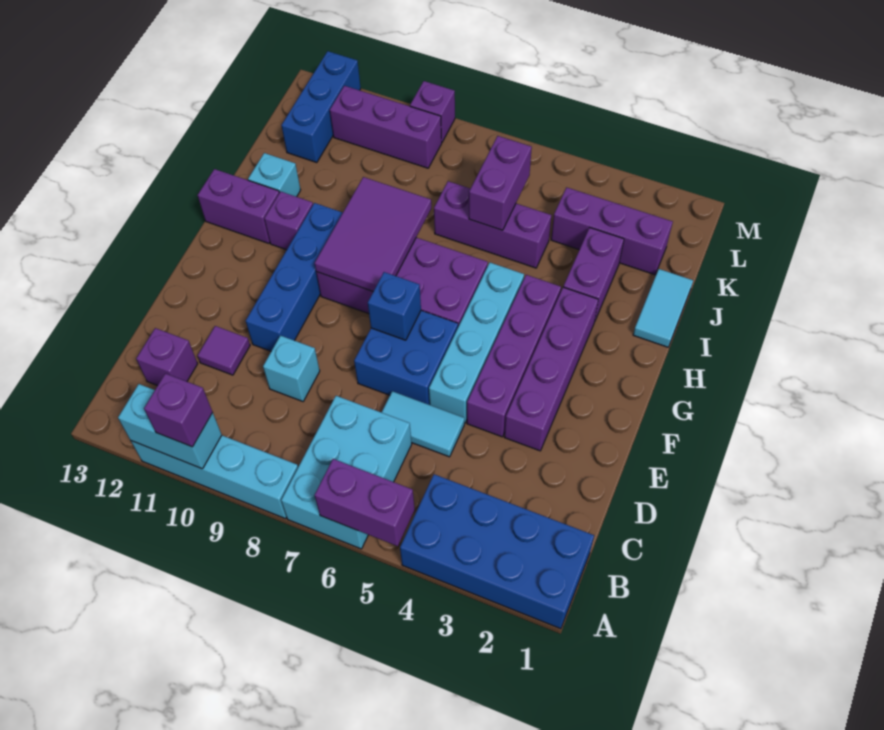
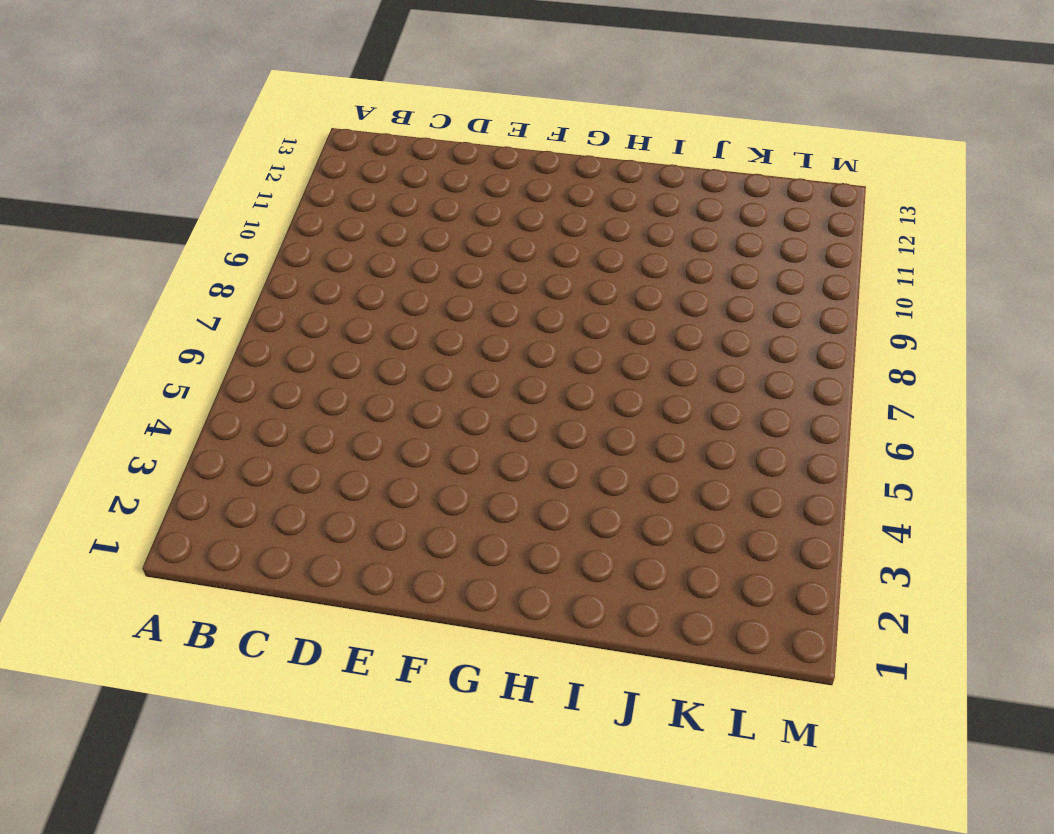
none -> blue 2x4 brick [400,474,594,629]
none -> cyan 2x3 brick [281,396,412,549]
none -> cyan 1x4 brick [131,435,298,519]

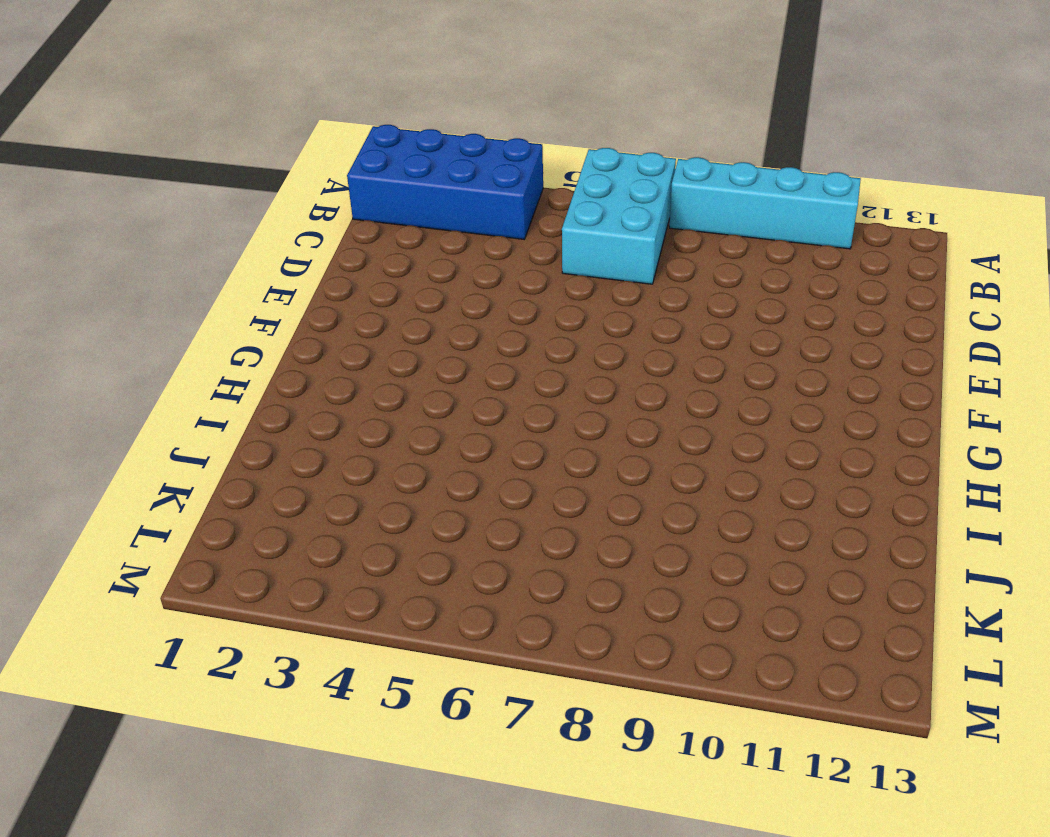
none -> purple 1x1 brick [136,328,198,386]
none -> cyan 1x2 tile [382,391,464,457]
none -> cyan 1x1 brick [263,336,320,401]

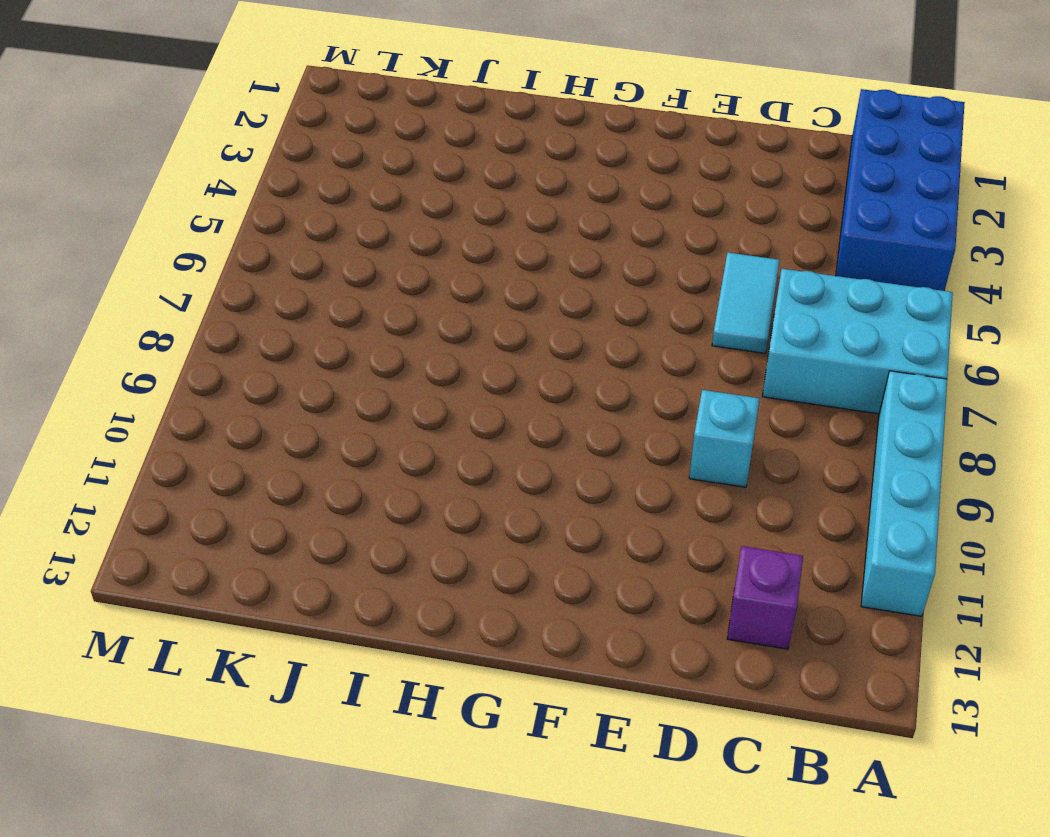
none -> purple 1x1 tile [198,326,250,375]
none -> purple 1x4 brick [504,287,598,451]
none -> purple 1x4 brick [467,275,561,437]

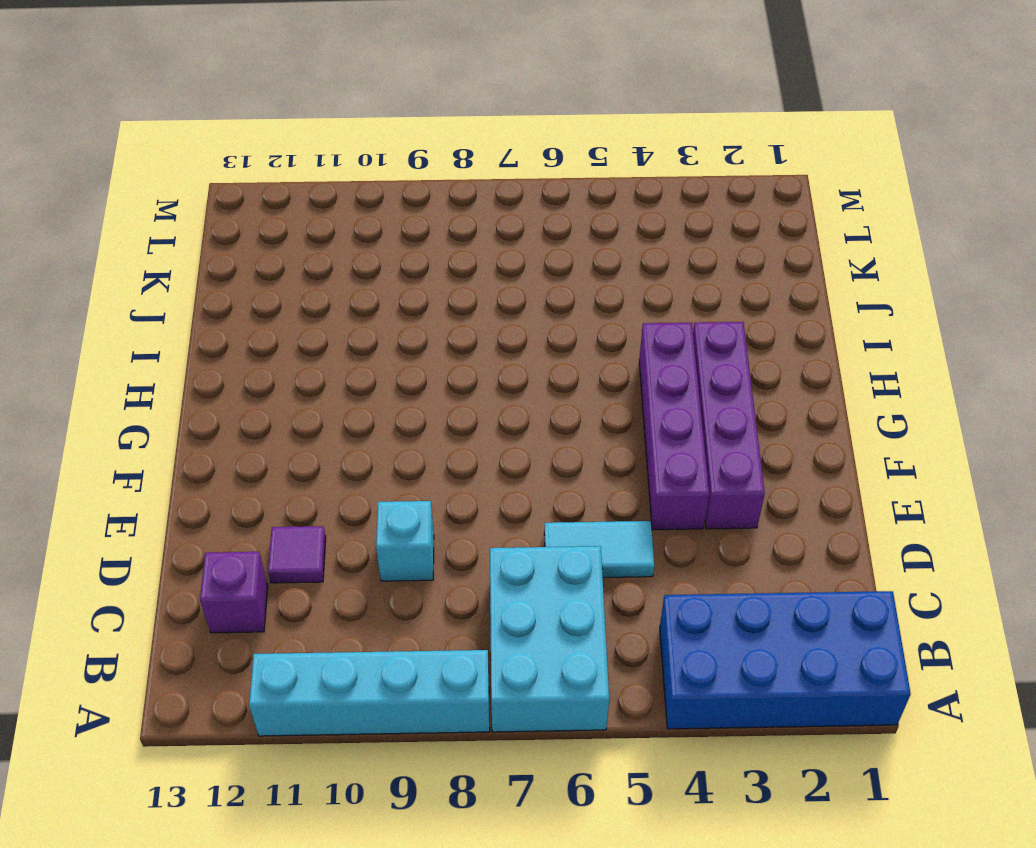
none -> cyan 1x4 brick [429,263,524,423]
none -> blue 2x2 brick [354,311,458,405]
none -> blue 1x4 brick [246,203,343,351]

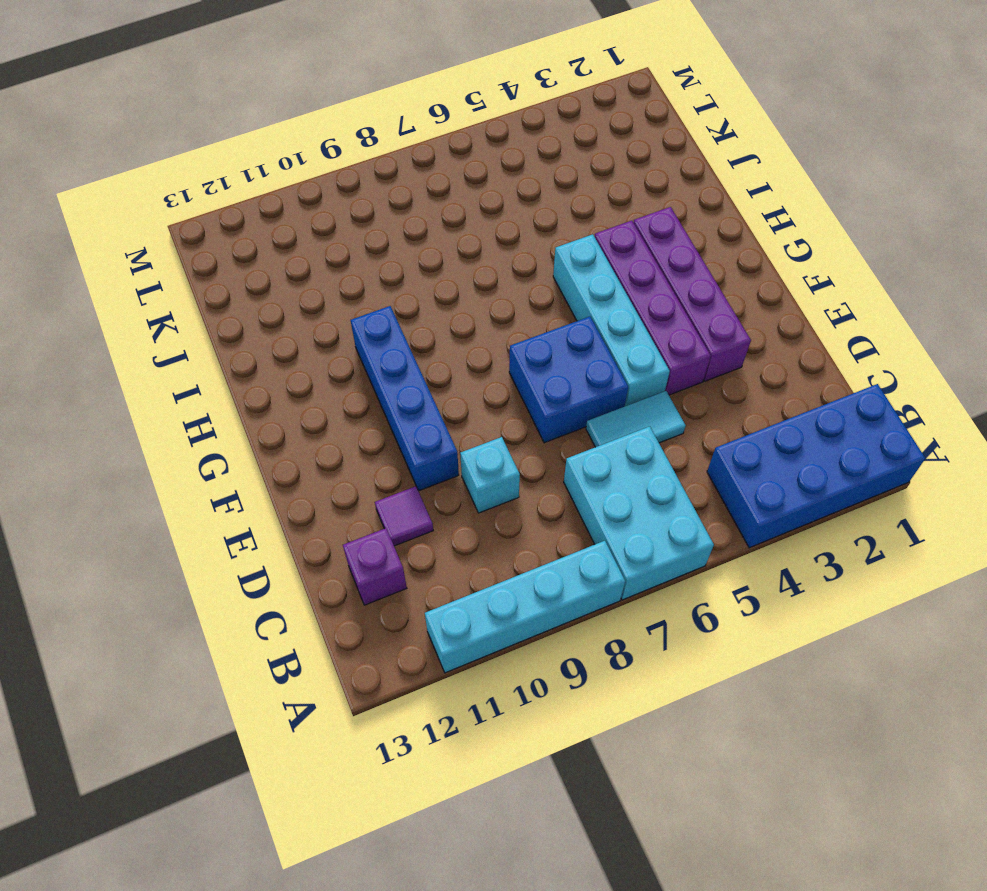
none -> purple 2x4 brick [316,237,488,327]
none -> purple 1x1 brick [264,191,313,250]
none -> purple 1x2 brick [198,169,279,243]

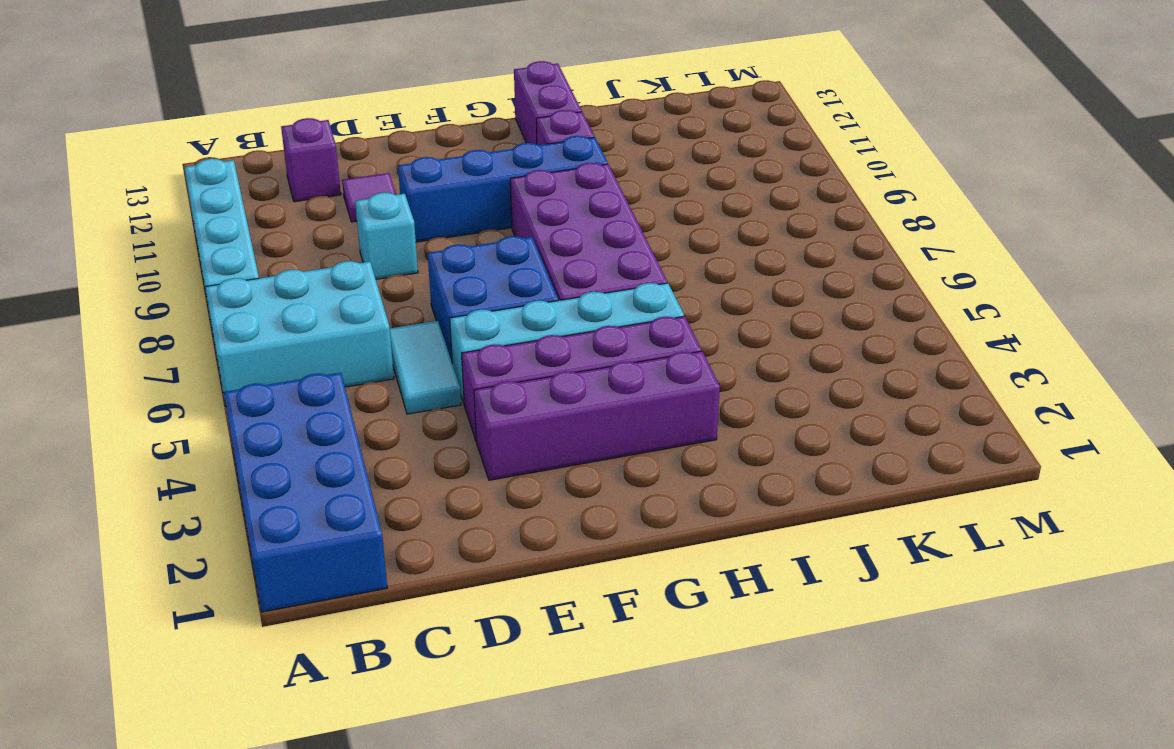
none -> cyan 1x2 tile [633,269,693,347]
none -> purple 1x2 brick [563,228,624,320]
none -> cyan 1x1 brick [248,153,300,197]

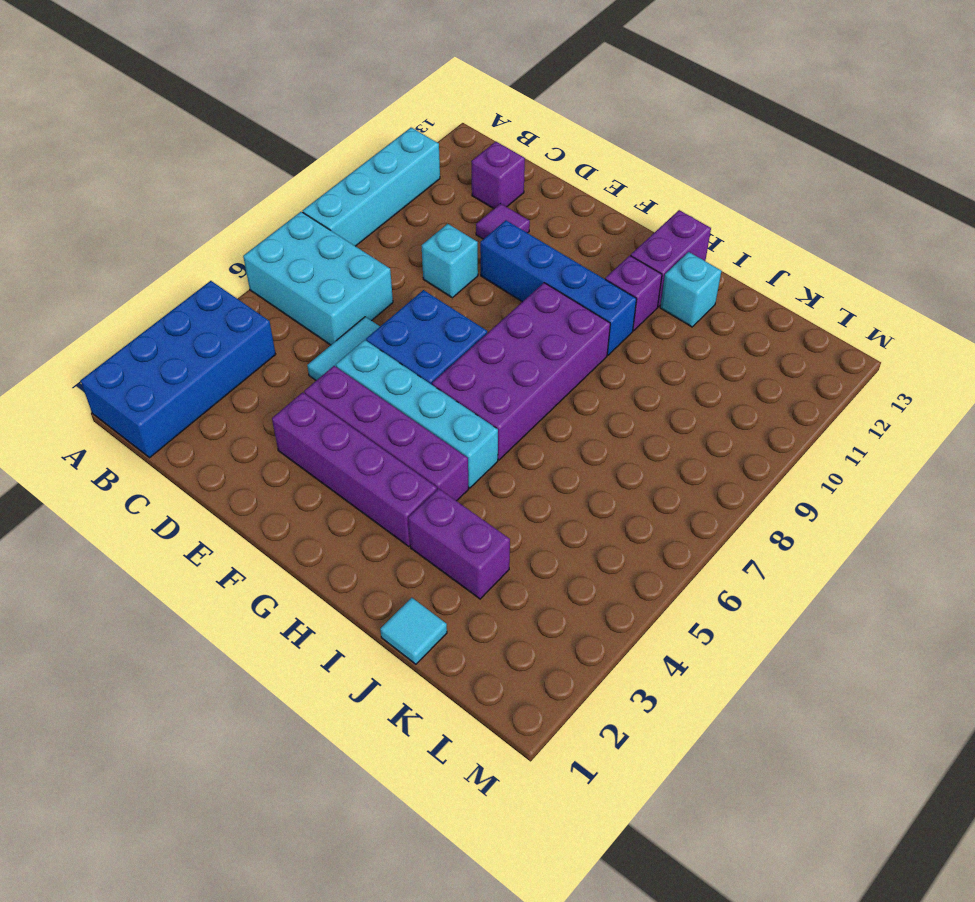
cyan 1x1 tile [380,598,447,664] -> cyan 1x2 tile [633,269,693,347]
none -> purple 1x3 brick [434,181,551,268]
none -> purple 1x3 brick [551,187,673,275]
none -> blue 1x3 brick [281,51,361,163]

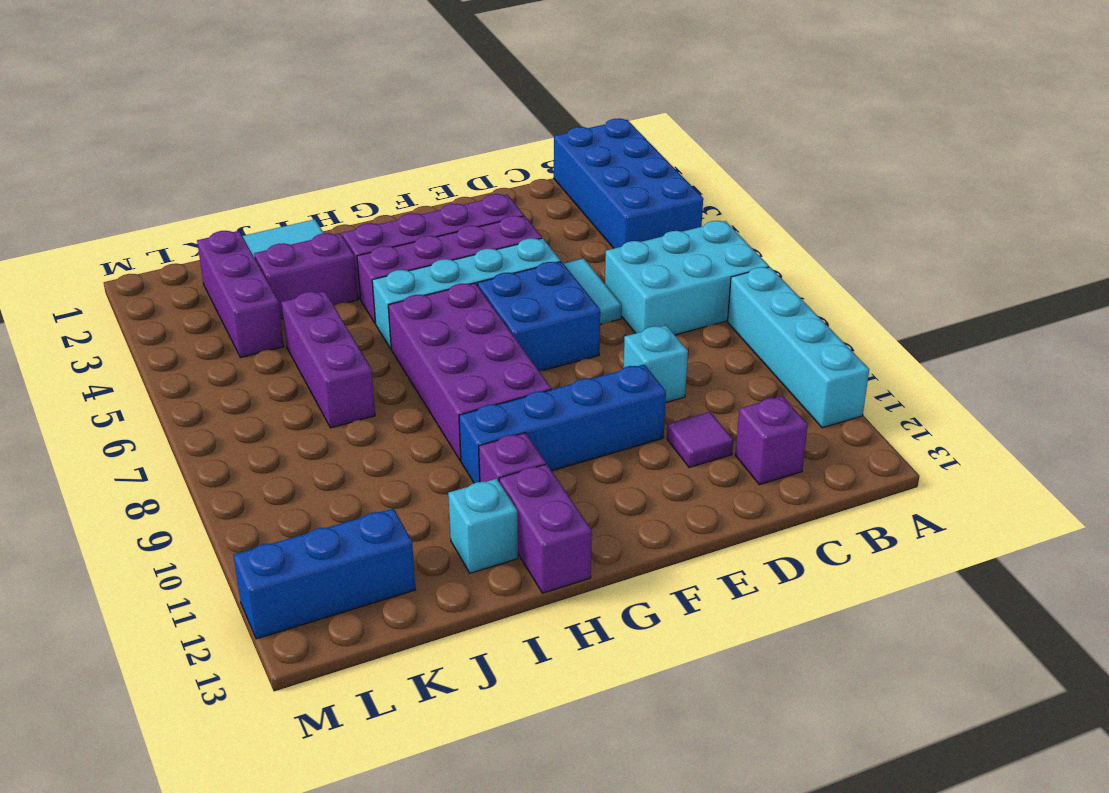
none -> purple 1x3 brick [330,86,442,168]
none -> purple 1x1 brick [410,81,455,142]
none -> purple 1x2 brick [314,459,415,546]

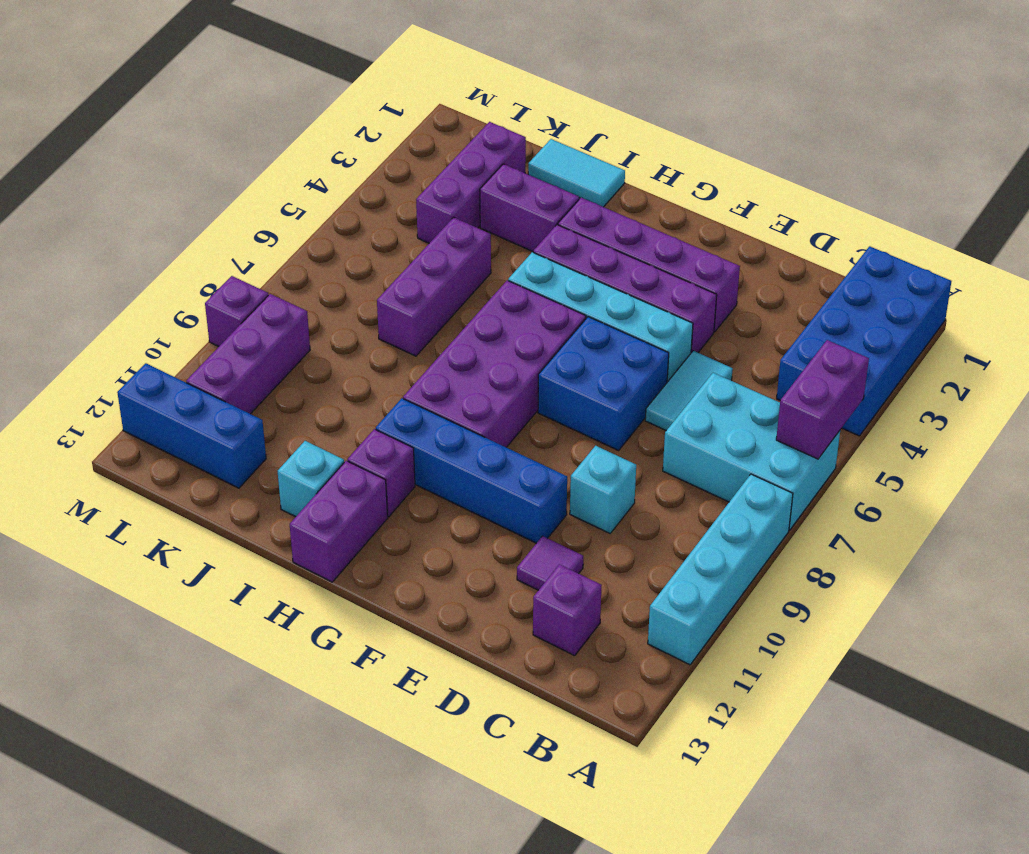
none -> cyan 1x2 brick [118,384,222,469]
none -> blue 1x1 brick [368,272,421,340]
none -> purple 2x3 tile [315,177,431,291]

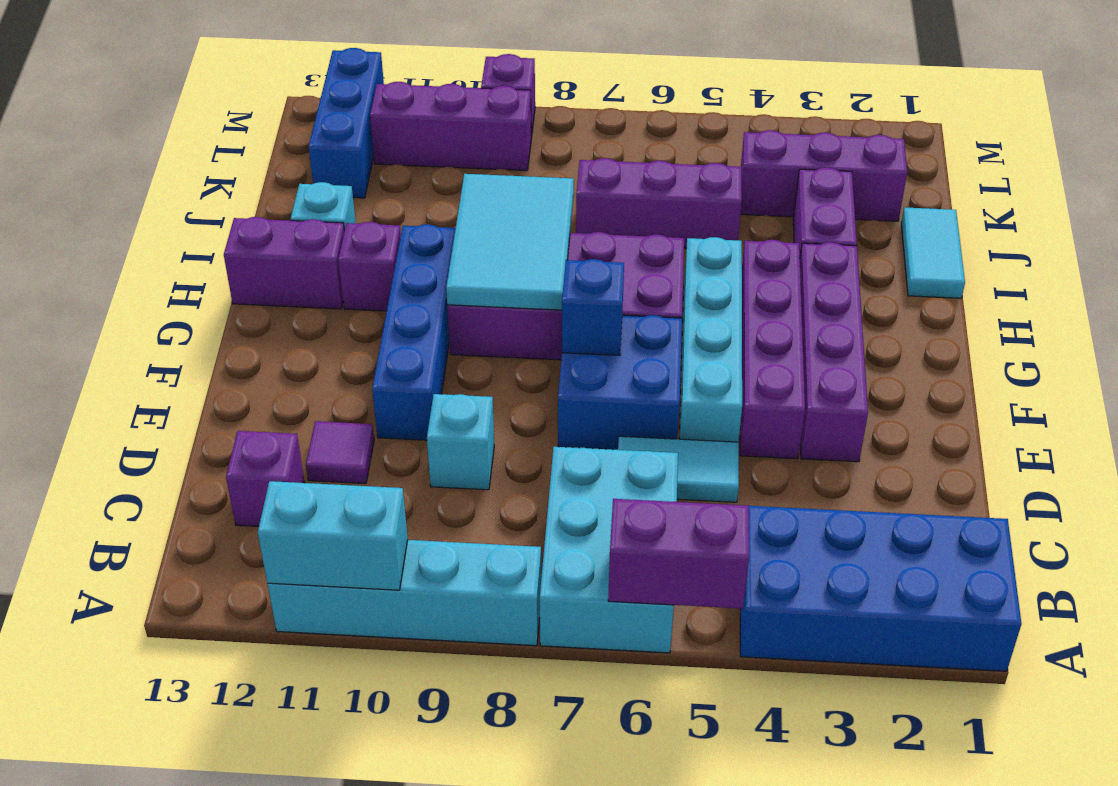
cyan 2x3 tile [446,174,574,310] -> purple 2x3 tile [315,177,431,291]
none -> purple 1x2 brick [469,136,532,230]
none -> purple 1x1 brick [144,373,213,447]

